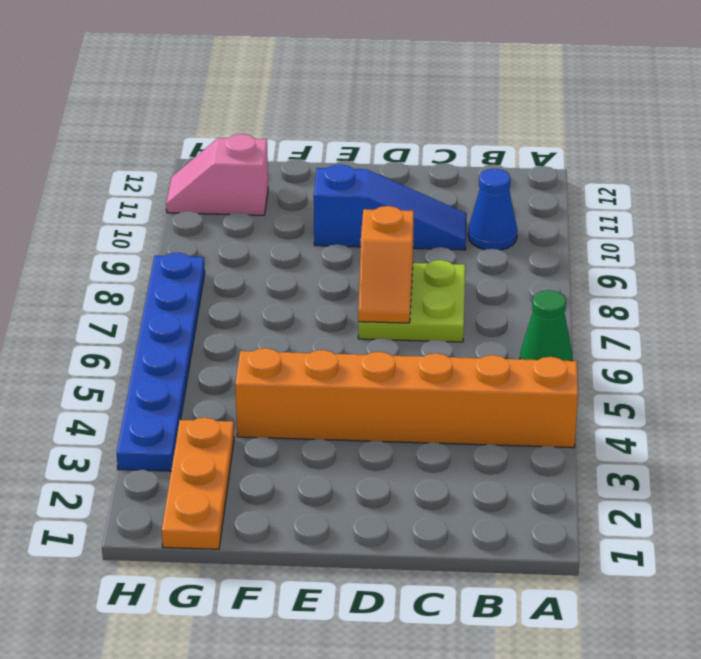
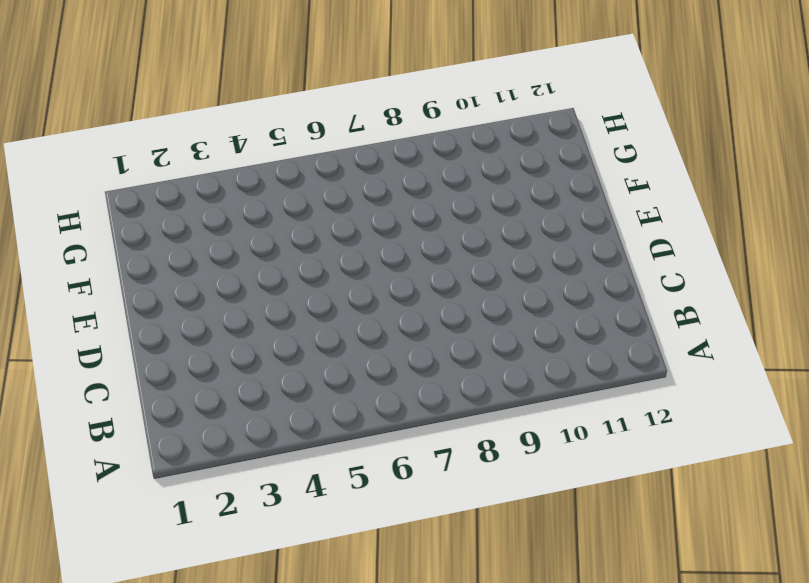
none -> orange 1x6 brick [235,348,578,448]
none -> green 1x1 cone [520,290,572,361]

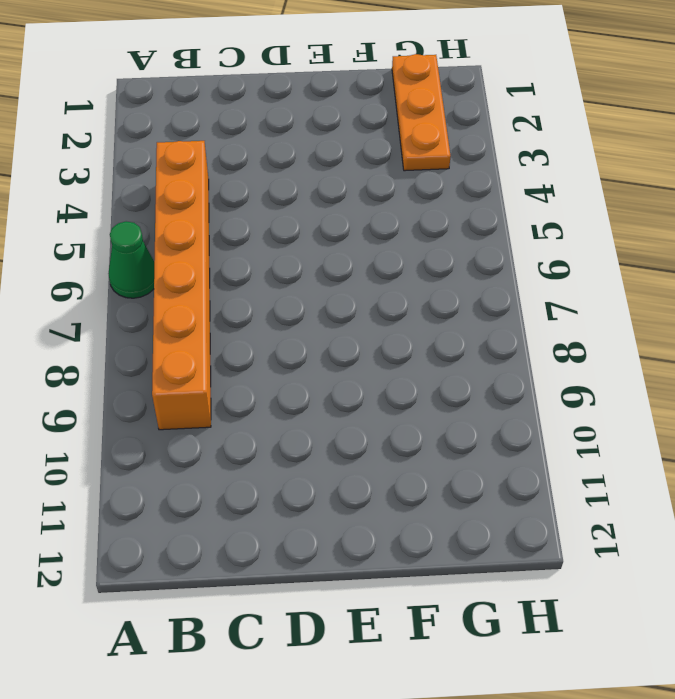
orange 1x6 brick [152,141,211,430] -> orange 1x6 brick turned to [235,348,578,448]
none -> blue 1x1 cone [468,169,517,250]
none -> lime 2x2 plate [358,260,465,342]

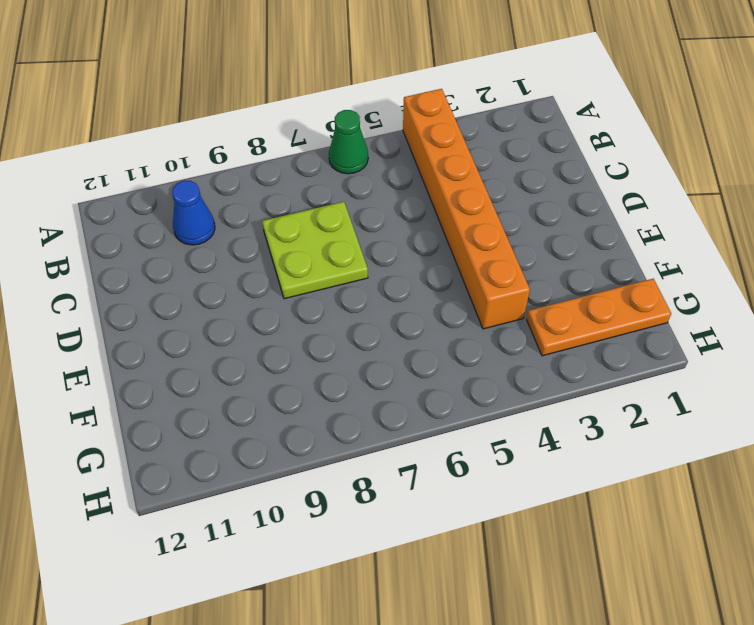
none -> blue 1x3 slope [314,164,466,250]
none -> pink 1x2 slope [166,134,268,215]

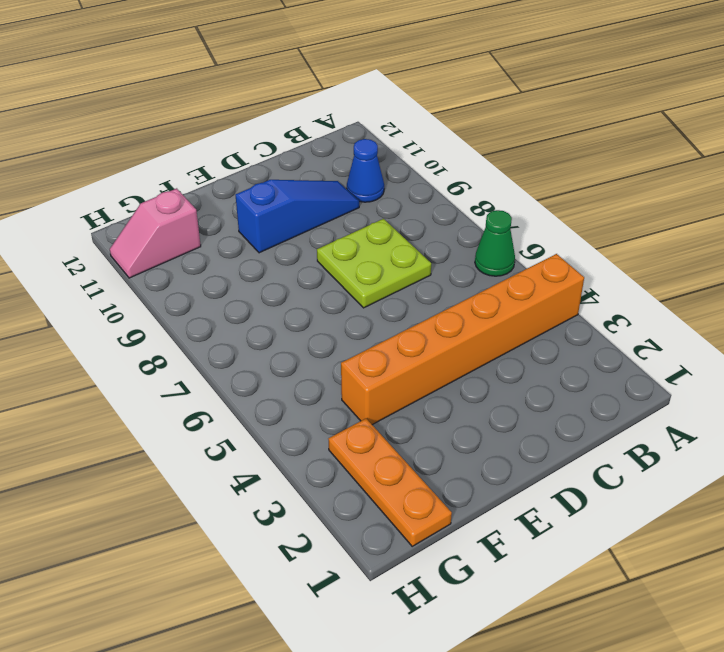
none -> blue 1x6 plate [117,253,205,471]
none -> orange 1x2 slope [358,206,414,323]

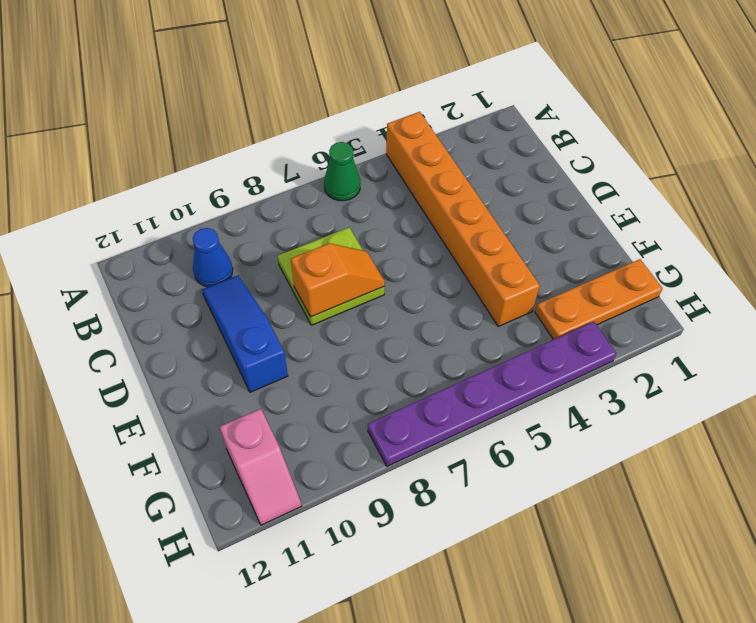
purple 1x6 plate [368,322,616,466] -> blue 1x6 plate [117,253,205,471]

